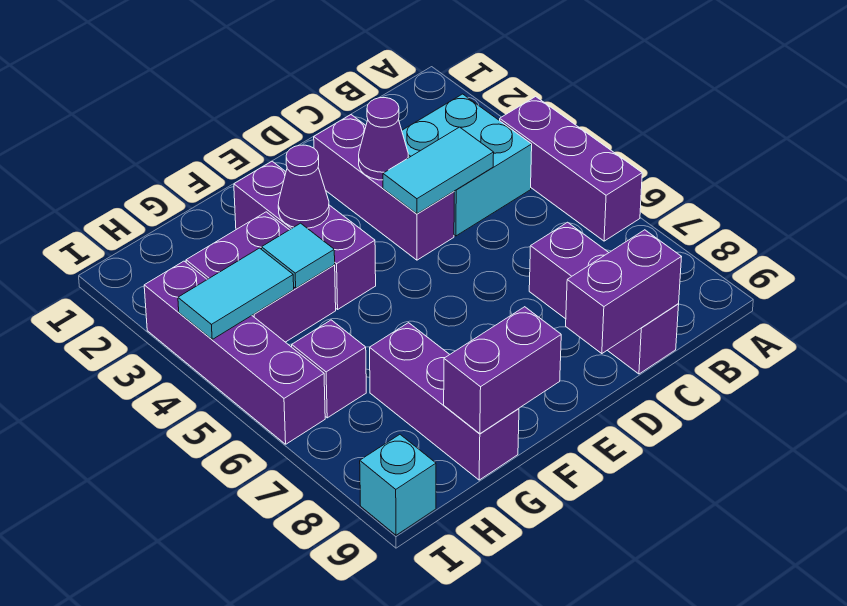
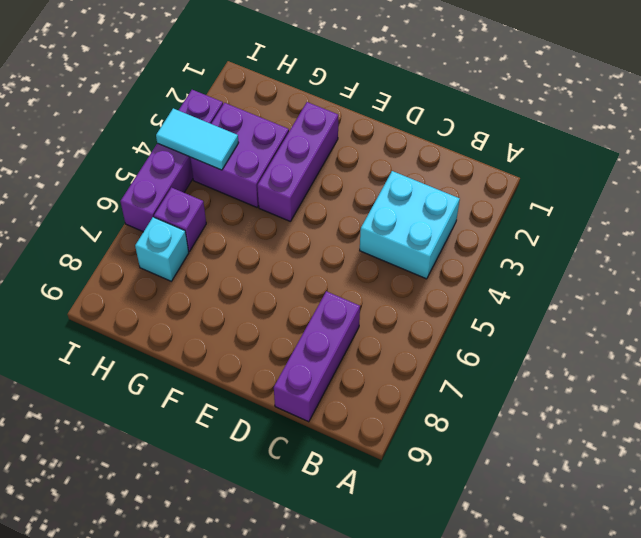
cyan 1x1 brick [135,217,189,281] -> cyan 1x1 brick moved to [360,435,436,535]
none -> purple 1x3 brick [500,97,642,241]
none -> purple 1x3 brick [314,115,454,260]
none -> purple 1x3 brick [370,323,519,480]

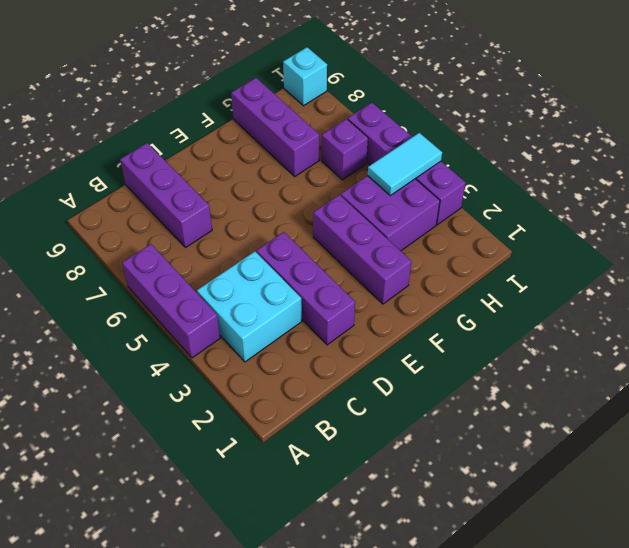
none -> cyan 1x2 tile [383,127,494,214]
none -> purple 1x2 brick [566,230,681,354]
none -> purple 1x1 cone [359,98,408,180]

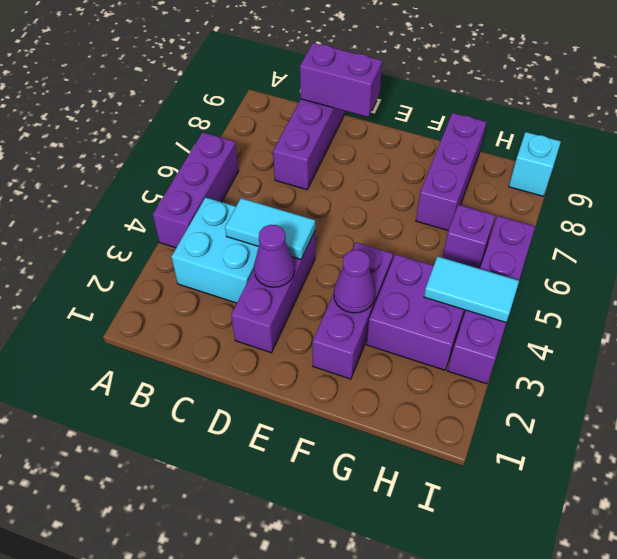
none -> purple 1x2 brick [444,307,561,434]
none -> cyan 1x1 tile [262,223,335,288]

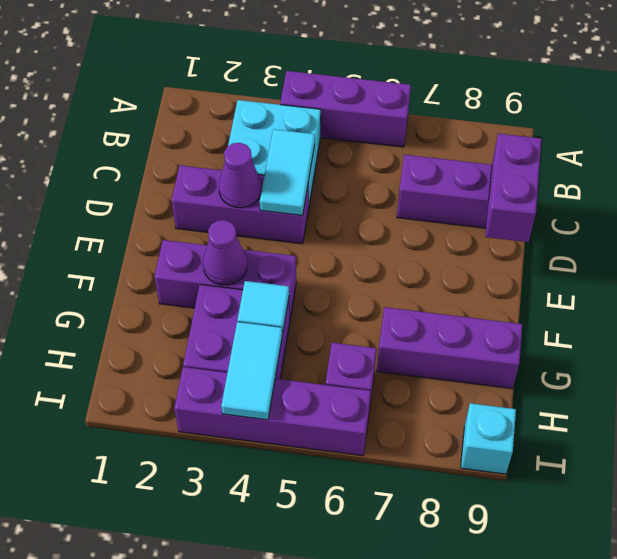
none -> purple 1x2 brick [444,307,561,434]

